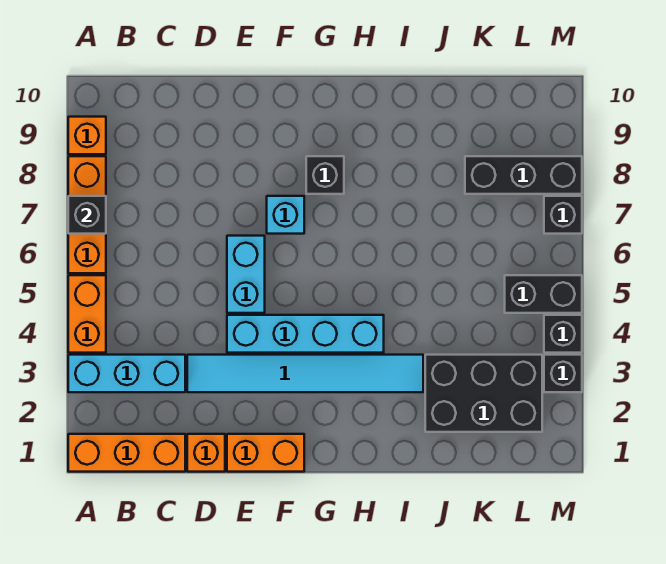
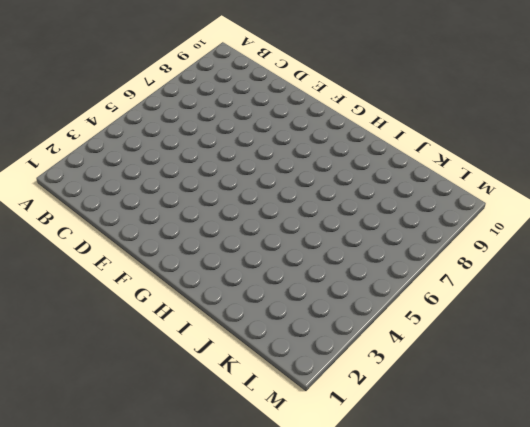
none -> orange 1x3 brick [68,434,185,472]
none -> cyan 1x3 brick [68,355,185,392]
none -> orange 1x2 brick [68,275,106,353]

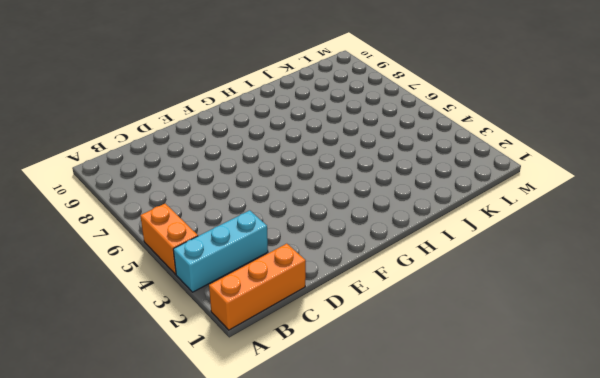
none -> orange 1x3 brick [68,156,106,273]
none -> orange 1x1 brick [68,117,106,154]
none -> orange 1x1 brick [187,434,225,472]

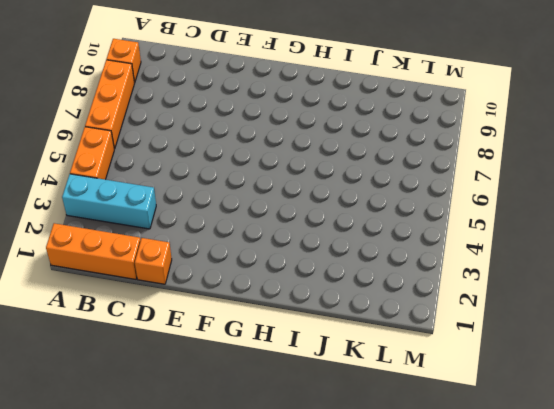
none -> cyan 1x6 tile [187,355,423,392]
none -> orange 1x2 brick [227,434,304,472]
none -> cyan 1x4 brick [227,315,384,353]

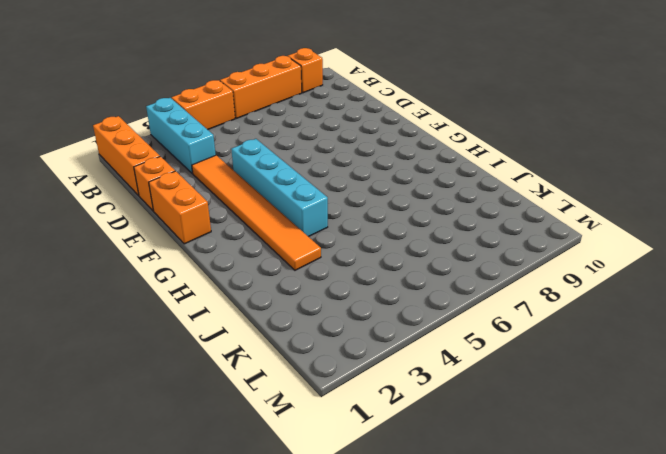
orange 1x6 tile [192,155,321,270] -> cyan 1x6 tile [187,355,423,392]
none -> cyan 1x2 brick [227,236,265,313]
none -> cyan 1x1 brick [267,196,304,234]
none -> black 1x1 brick [306,156,344,194]

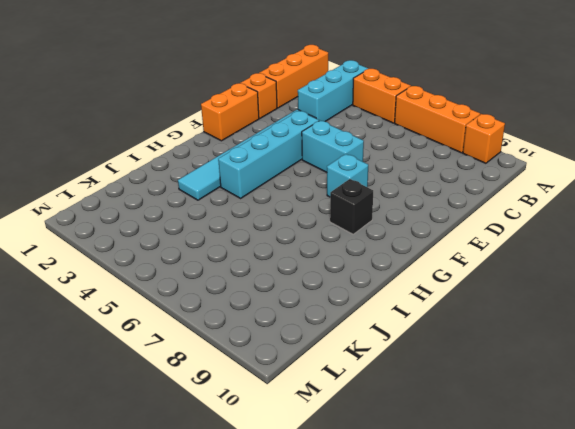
none -> black 2x3 brick [425,355,542,432]
none -> black 1x3 brick [465,156,582,194]
none -> black 1x2 brick [505,275,582,313]

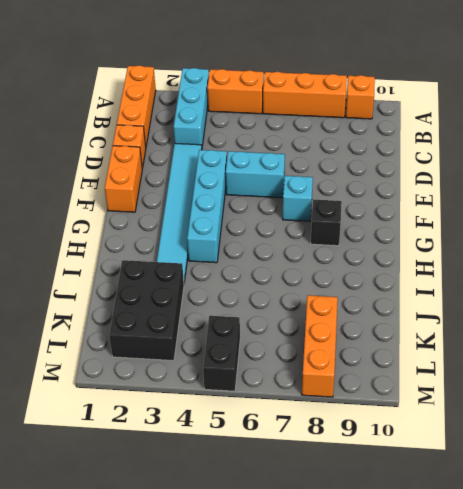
orange 1x3 brick [302,295,338,397] -> black 1x3 brick [465,156,582,194]
none -> black 1x1 brick [544,355,582,392]
none -> black 1x1 brick [544,315,582,353]
none -> black 1x1 brick [544,196,582,234]

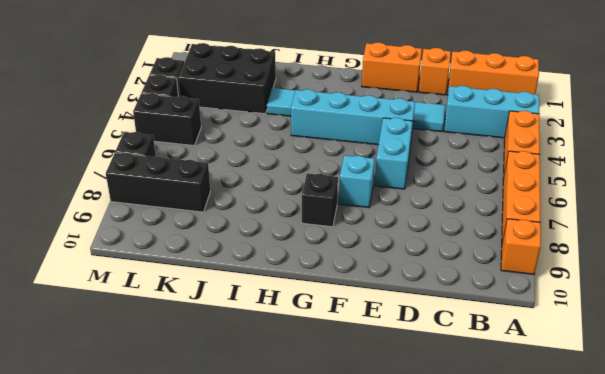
none -> black 1x1 brick [68,196,106,234]

